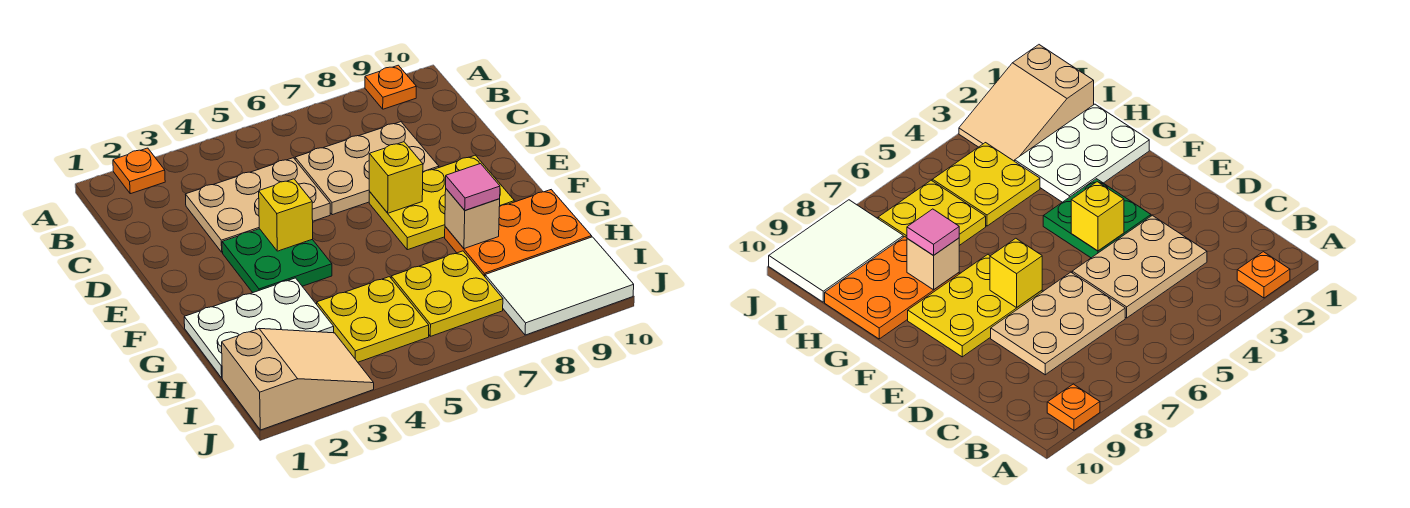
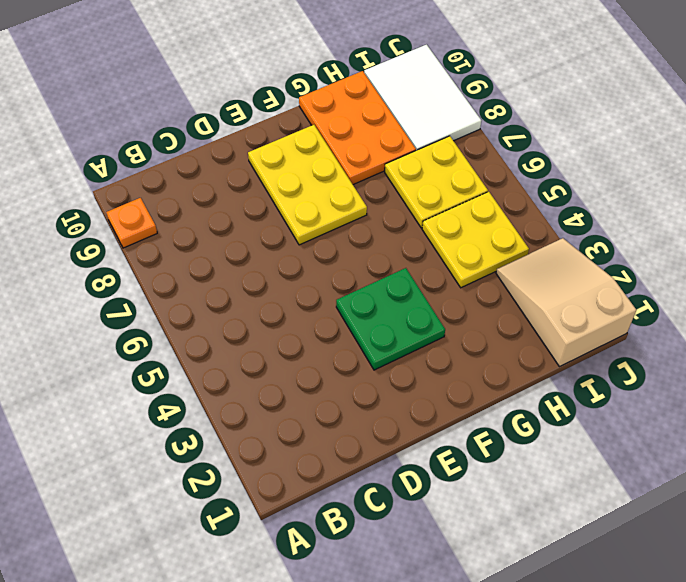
none -> orange 1x1 plate [113,148,165,194]
none -> tan 2x3 plate [185,158,330,252]
none -> tan 2x3 plate [295,122,439,215]

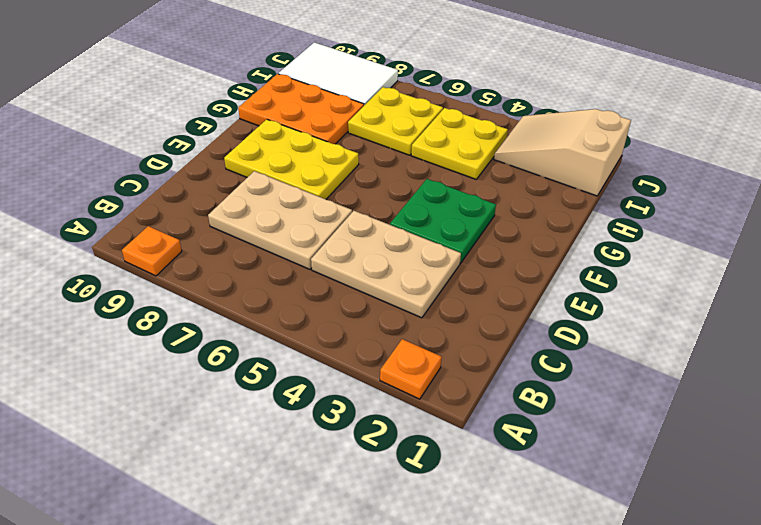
none -> white 2x3 plate [184,278,334,378]
none -> yellow 1x1 brick [259,179,313,251]
none -> yellow 1x1 brick [369,142,423,213]

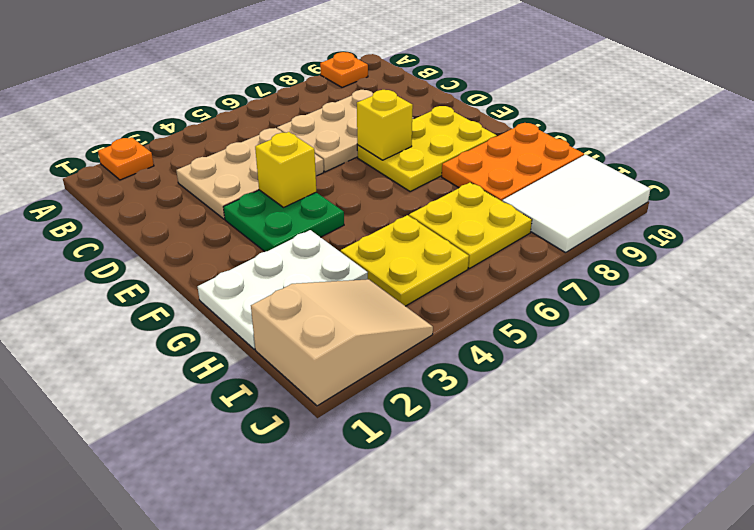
none -> tan 1x1 brick [445,189,500,249]
none -> pink 1x1 tile [446,164,500,210]

